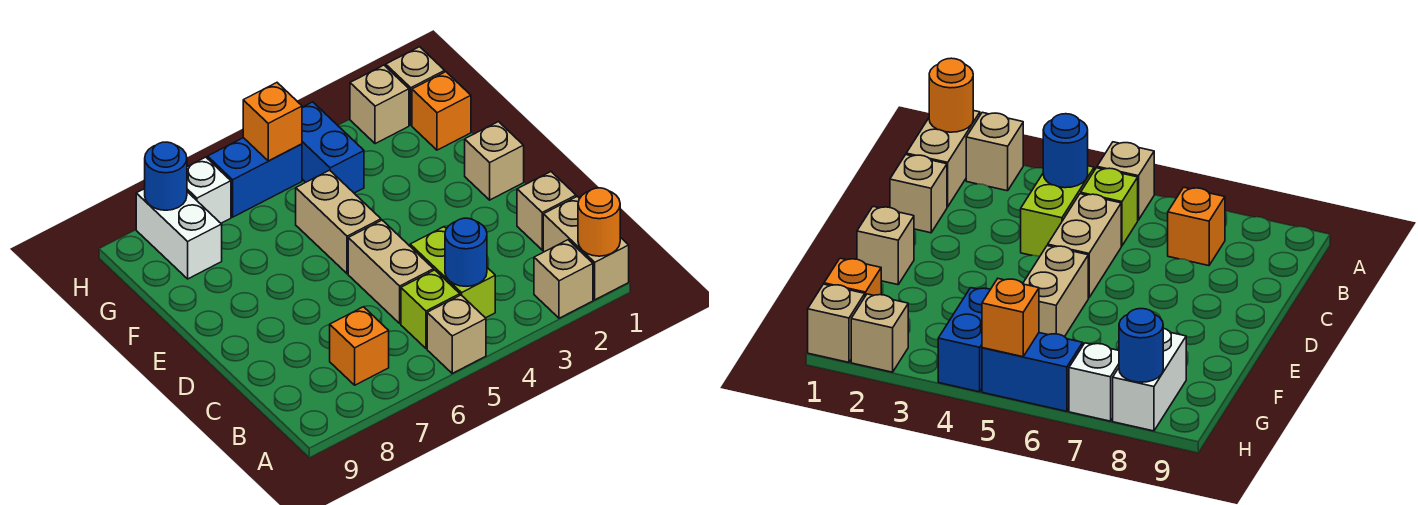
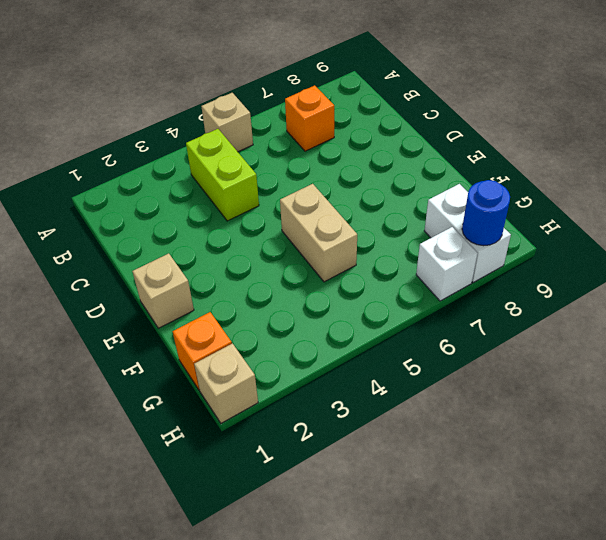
none -> tan 1x2 brick [543,196,629,300]
none -> tan 1x1 brick [534,240,593,318]
none -> lime 1x1 brick [401,270,460,348]

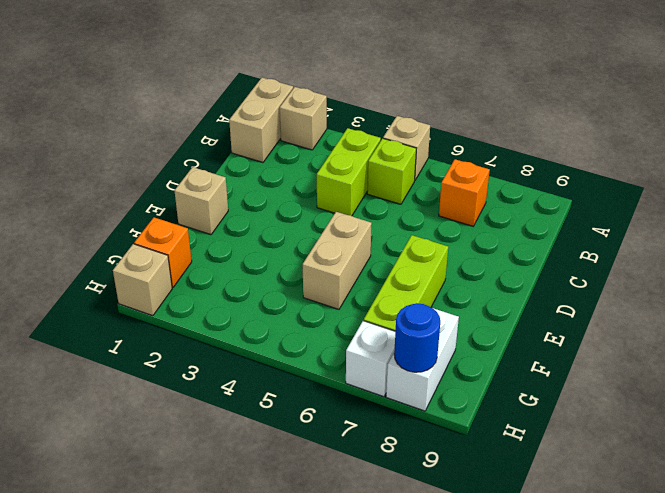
lime 1x3 brick [364,235,448,331] -> none
none -> tan 1x1 brick [517,172,576,250]
none -> tan 1x2 brick [348,220,434,323]
none -> blue 1x2 brick [302,102,364,193]

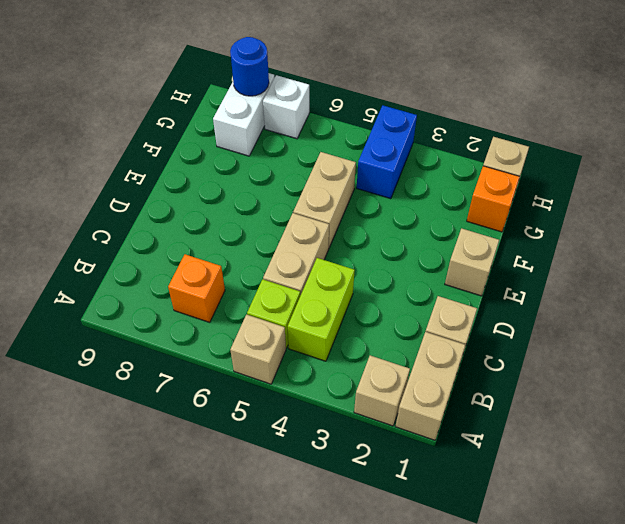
none -> tan 1x1 brick [350,65,409,144]
none -> blue 1x2 brick [208,138,302,217]
none -> orange 1x1 round brick [578,188,620,256]

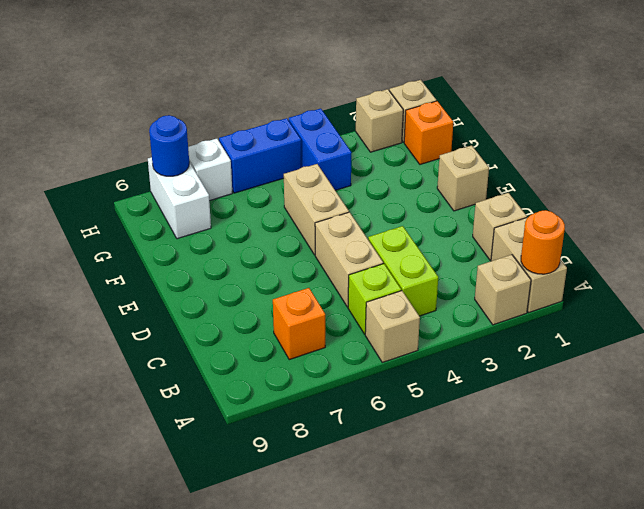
none -> blue 1x1 round brick [445,218,487,286]
none -> orange 1x1 brick [243,83,302,161]

